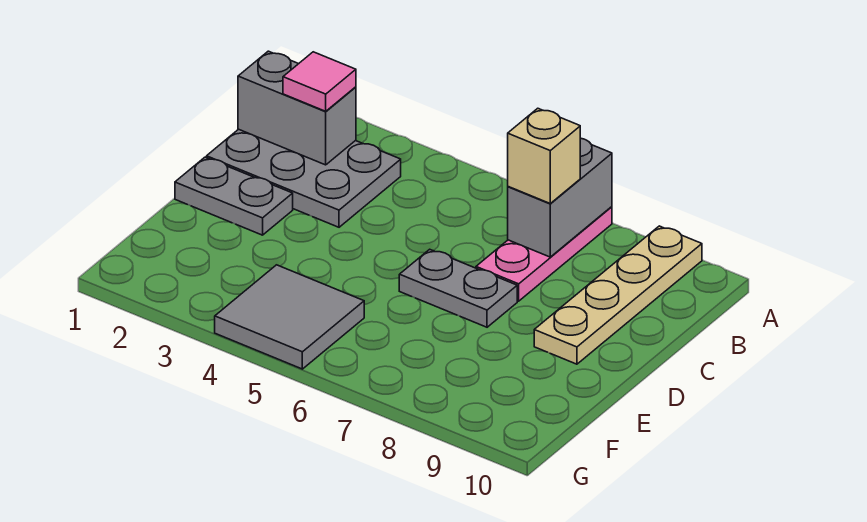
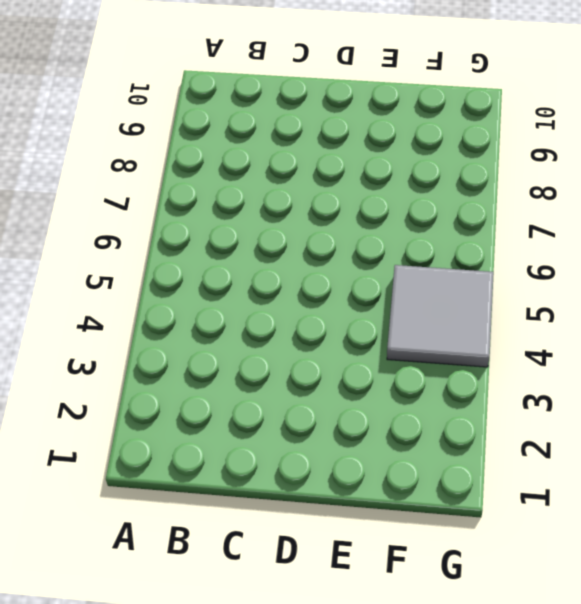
none -> pink 1x3 plate [476,207,612,301]
none -> tan 1x4 plate [534,226,702,364]

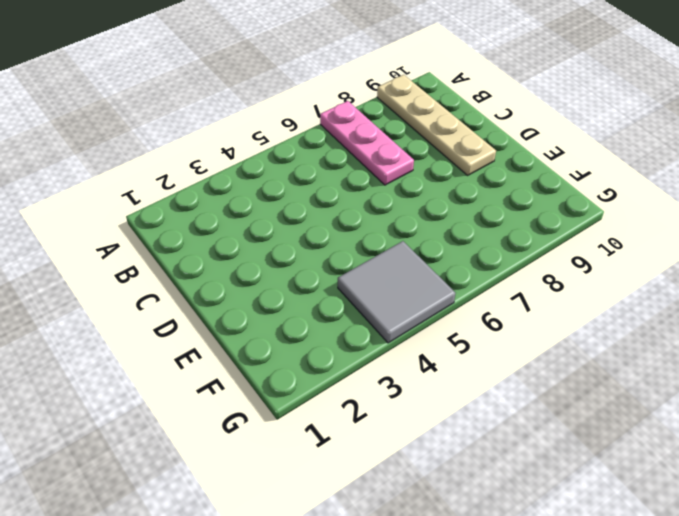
none -> grey 2x3 plate [207,129,401,227]
none -> grey 1x2 plate [175,157,293,235]

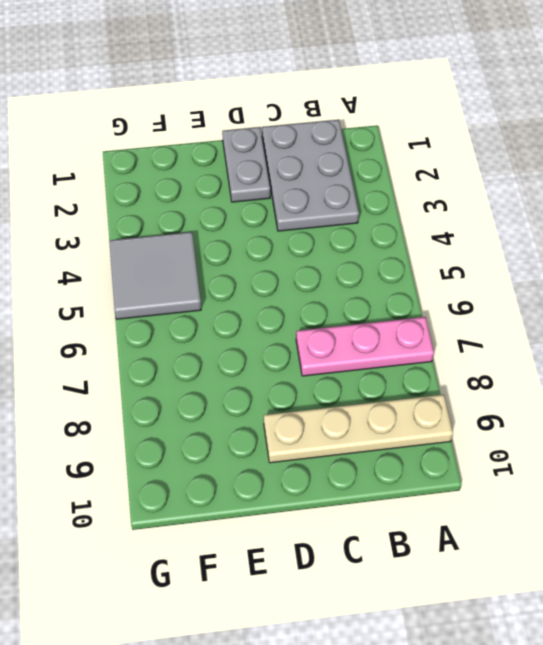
none -> grey 1x2 plate [399,249,517,327]
none -> grey 1x2 brick [508,138,612,257]

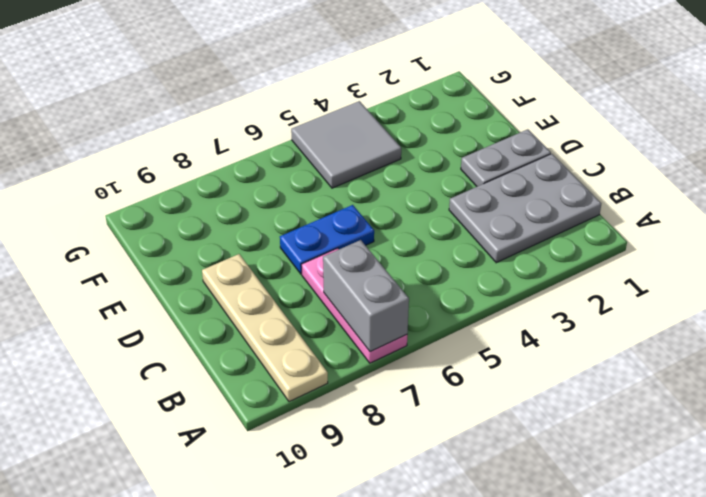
blue 1x2 plate [280,205,374,274] -> grey 1x2 plate [399,249,517,327]
none -> grey 1x2 brick [238,51,356,165]
none -> pink 1x1 tile [283,52,356,111]

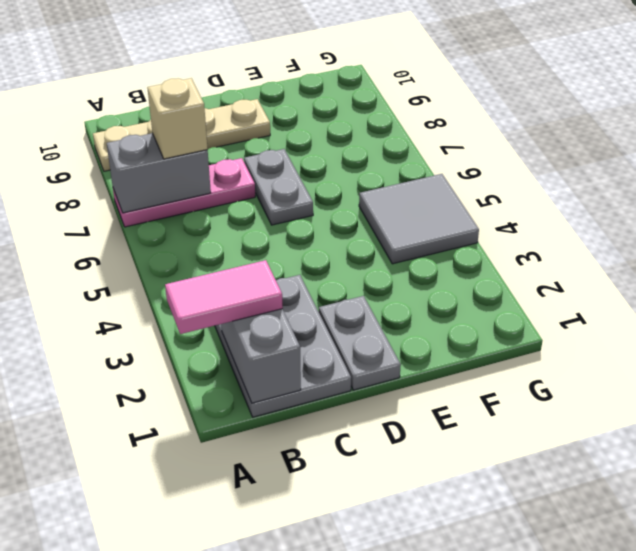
pink 1x2 tile [165,260,283,334] -> pink 1x1 tile [283,52,356,111]

